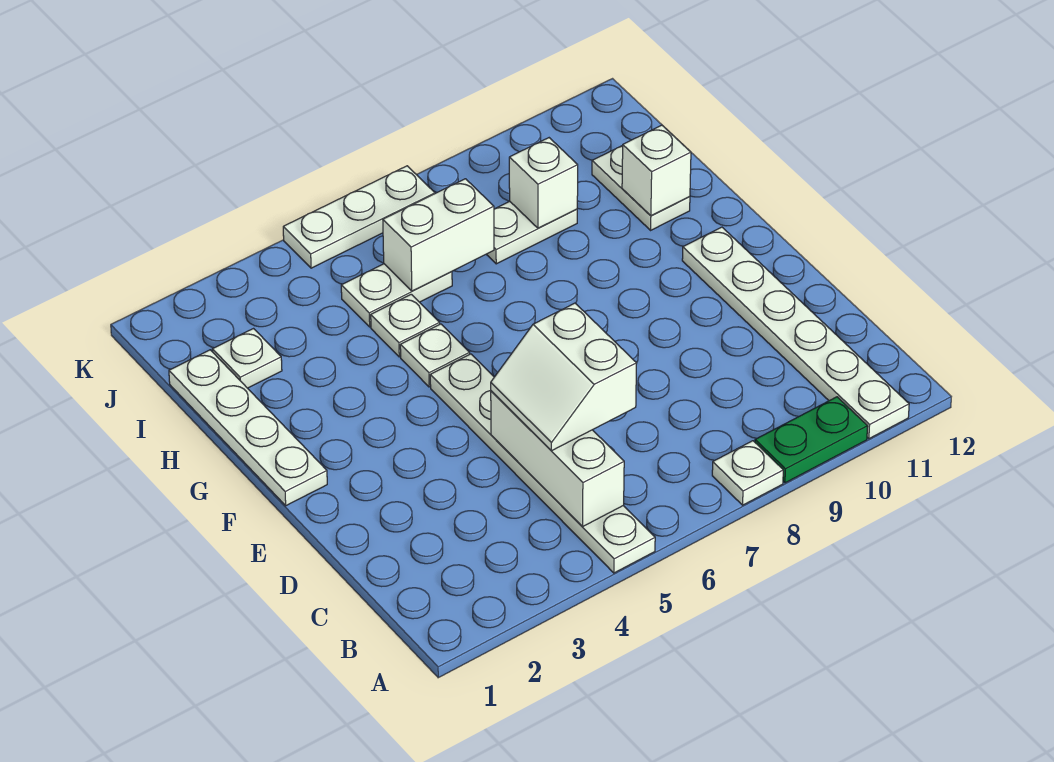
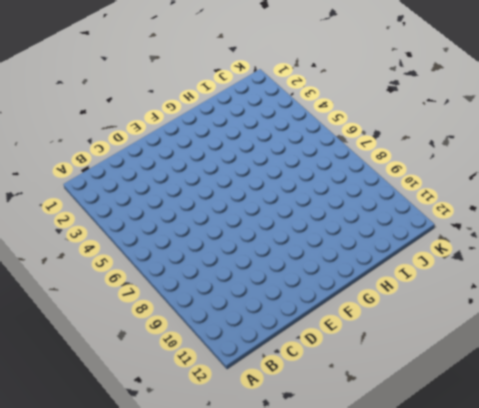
none -> white 1x6 plate [430,354,655,573]
none -> white 1x1 plate [712,441,783,505]
none -> green 1x2 plate [755,397,868,483]

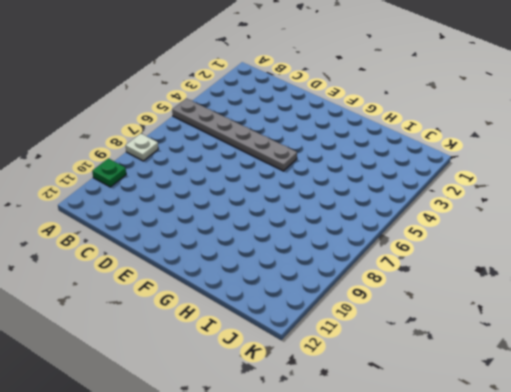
grey 1x6 plate [172,98,297,171] -> white 1x6 plate [430,354,655,573]
green 1x1 plate [92,158,126,187] -> green 1x2 plate [755,397,868,483]
none -> white 1x6 plate [682,227,909,439]
none -> white 1x4 plate [169,350,327,506]
none -> white 1x1 plate [400,324,470,387]

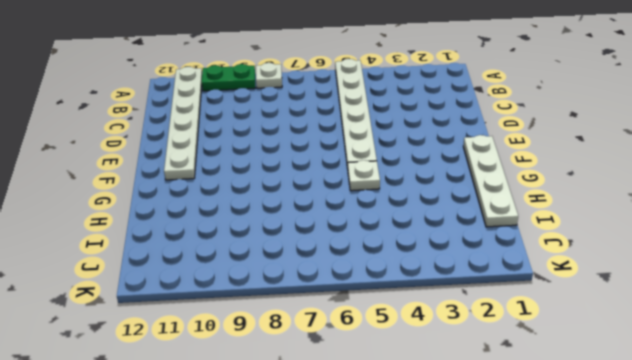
none -> white 1x1 plate [371,294,440,357]
none -> white 1x2 plate [592,145,690,230]
none -> white 1x1 plate [212,329,282,388]

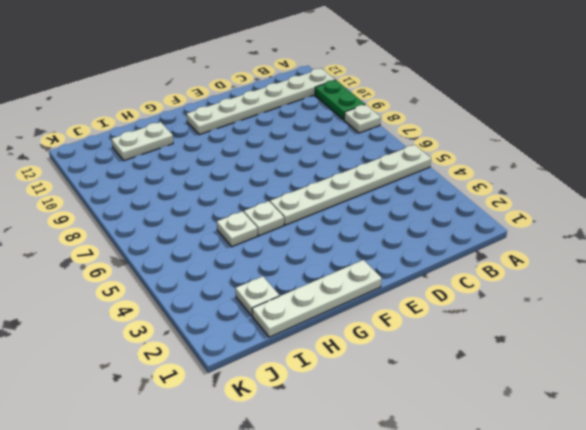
none -> white 1x2 plate [341,264,452,327]
none -> white 1x2 plate [486,201,577,264]
none -> white 1x3 plate [283,166,435,268]

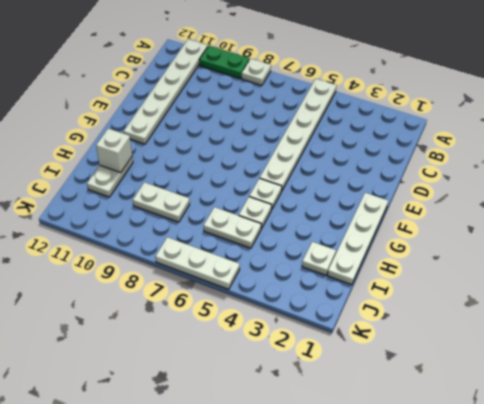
none -> white 1x3 brick [491,391,624,526]
none -> white 1x2 brick [383,179,494,291]
none -> white 1x1 brick [509,138,578,228]

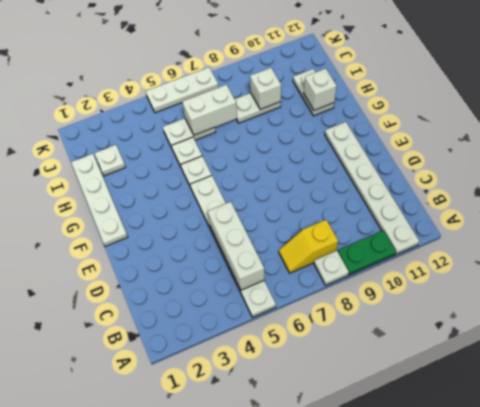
yellow 1x2 slope [279,220,338,273] -> none
none -> white 2x2 slope [491,303,637,451]

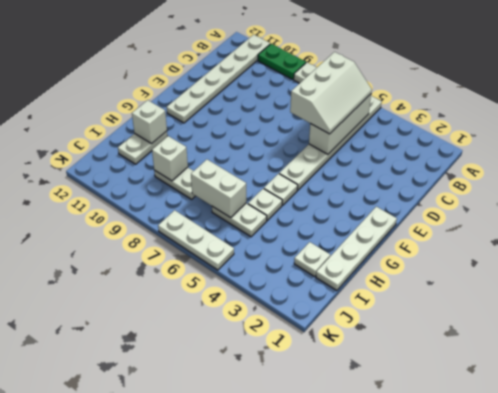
white 2x3 slope [290,52,372,134] -> white 2x2 slope [491,303,637,451]

